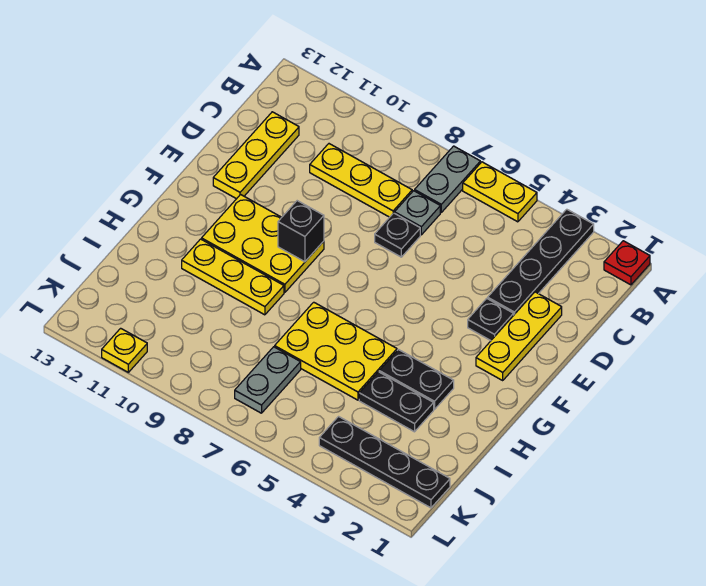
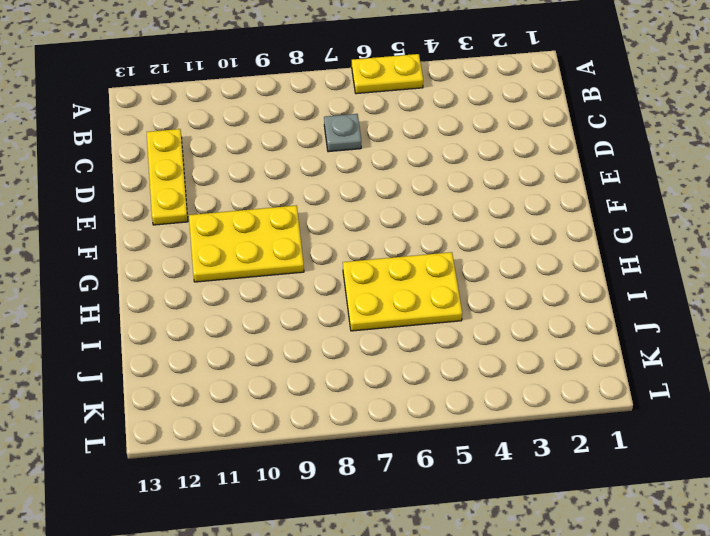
none -> red 1x1 plate [604,241,650,285]
none -> black 1x4 plate [488,209,594,314]
none -> grey 1x2 plate [415,146,480,212]

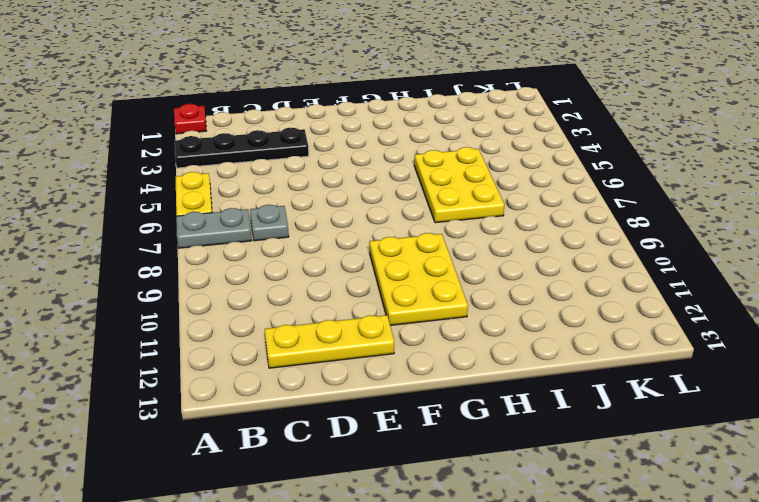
none -> yellow 1x3 plate [310,144,412,217]
none -> yellow 1x3 plate [476,292,562,380]
none -> black 1x1 plate [375,213,420,257]

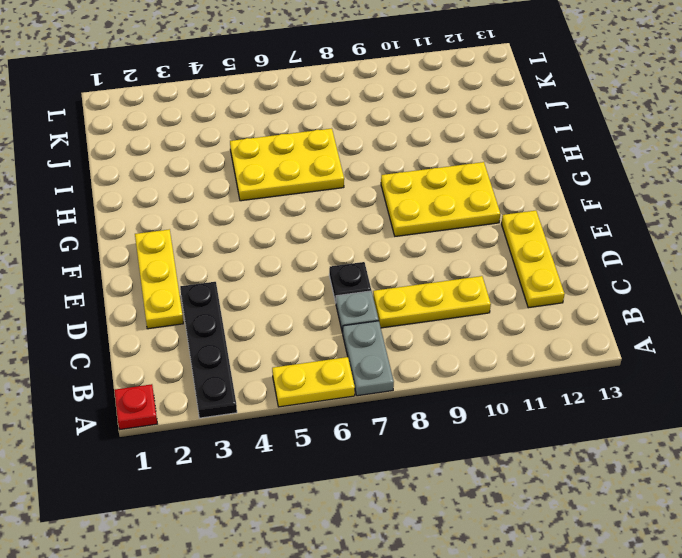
none -> black 1x1 plate [468,298,514,341]
none -> black 1x2 plate [379,350,454,409]
none -> yellow 1x3 plate [182,239,284,315]

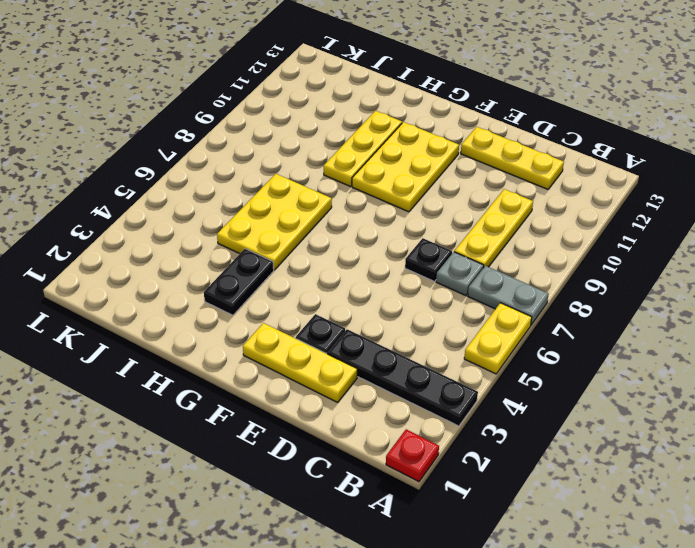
none -> black 1x2 plate [359,372,434,432]
none -> grey 1x2 plate [235,347,301,413]
none -> black 1x4 plate [319,417,450,508]

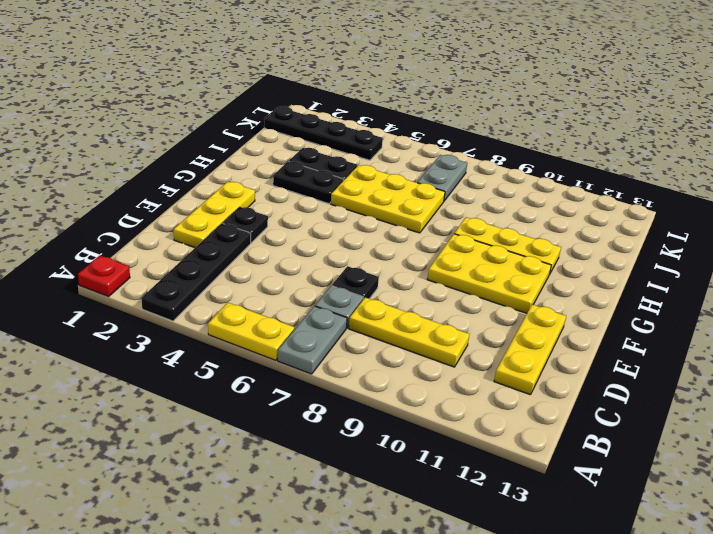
none -> yellow 1x1 plate [102,328,147,372]
none -> black 1x1 brick [278,201,324,262]

